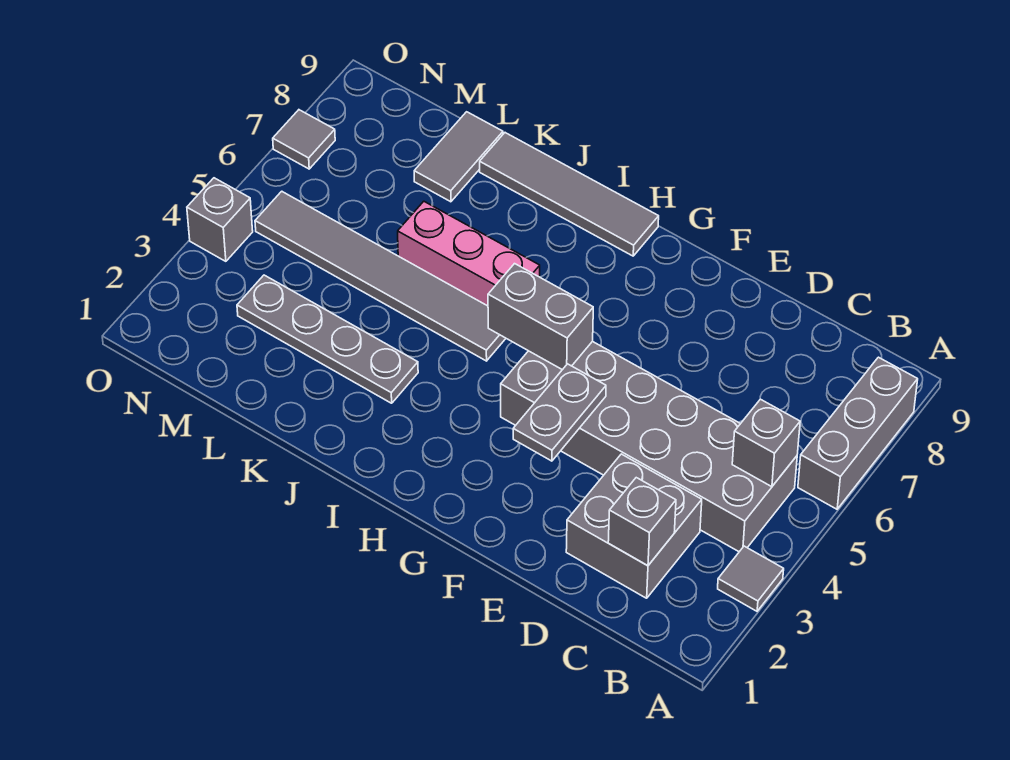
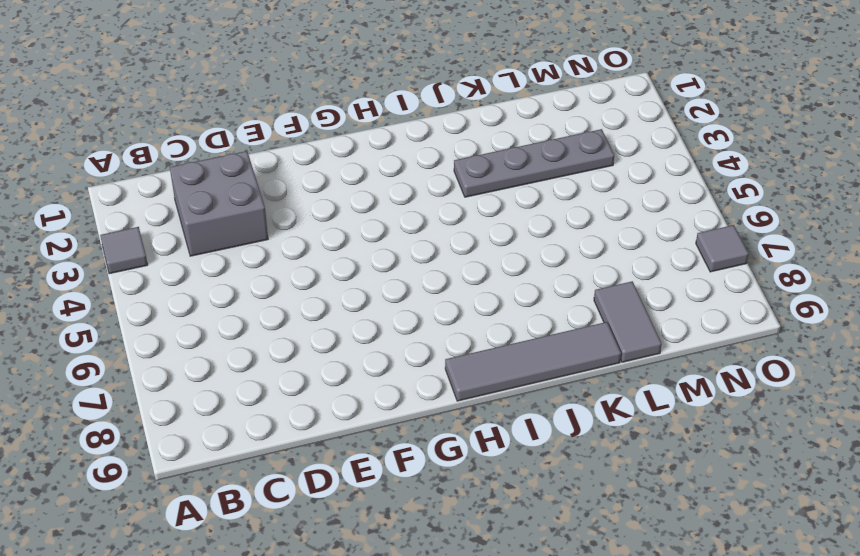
none -> grey 1x3 brick [798,357,918,509]
none -> grey 2x6 brick [501,341,797,552]
none -> grey 1x6 tile [255,191,506,361]

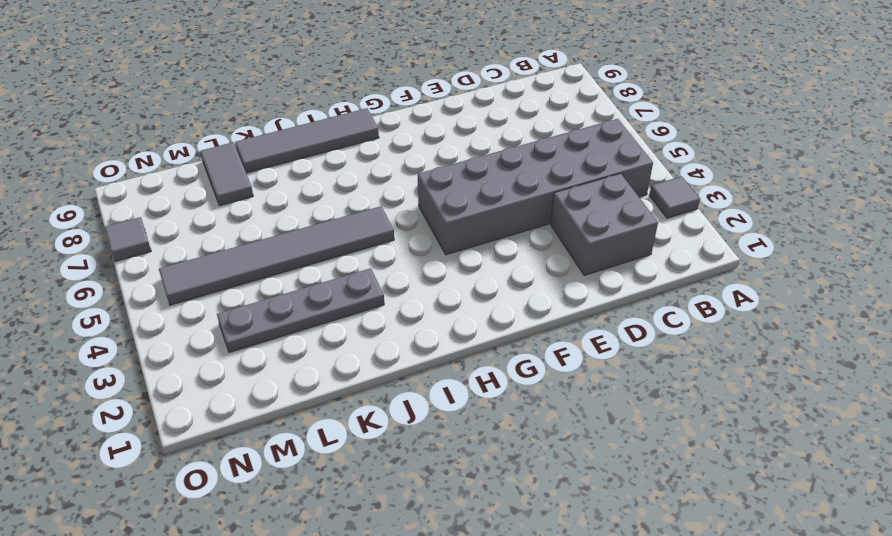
none -> grey 1x3 brick [798,357,918,509]
none -> pink 1x3 brick [398,201,540,306]
none -> grey 1x1 brick [187,178,253,261]

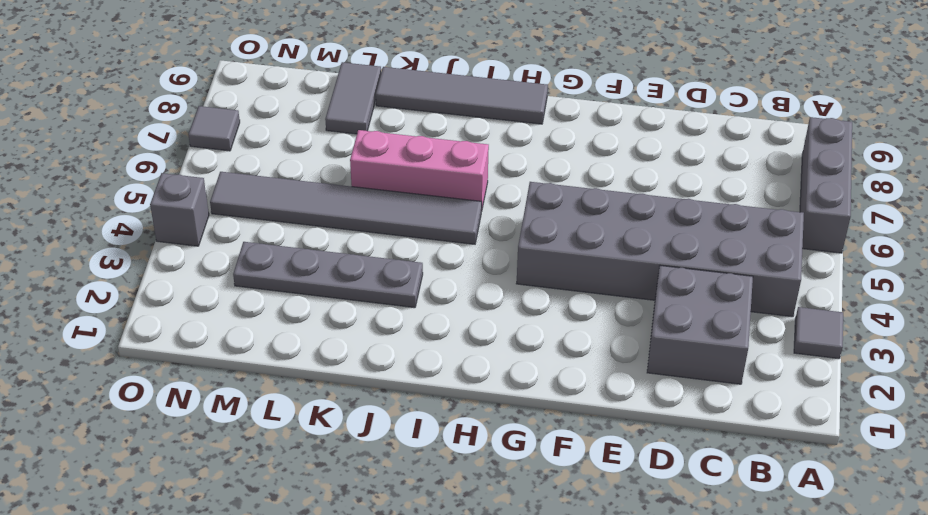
none -> grey 1x1 brick [732,399,800,487]
none -> grey 1x1 brick [608,478,676,565]
none -> grey 1x2 plate [513,364,606,461]

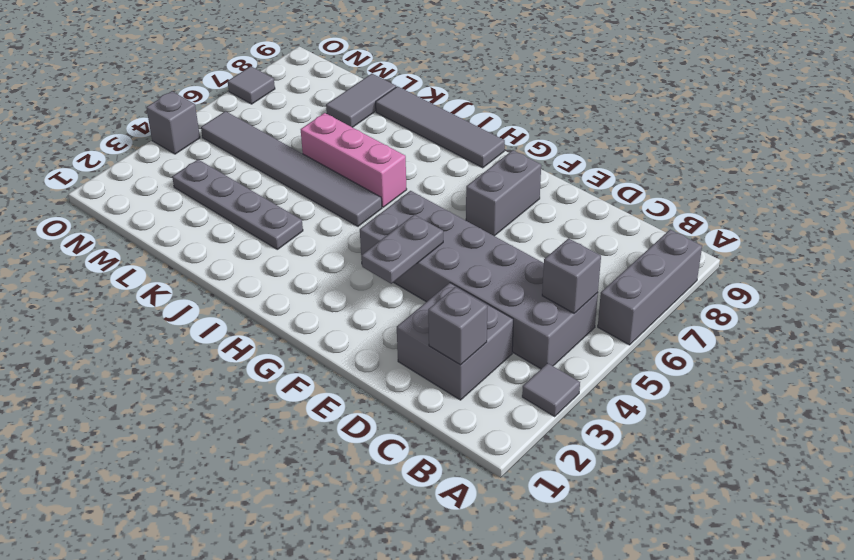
grey 1x2 brick [466,150,541,236] -> grey 1x2 brick turned to [488,264,593,370]

